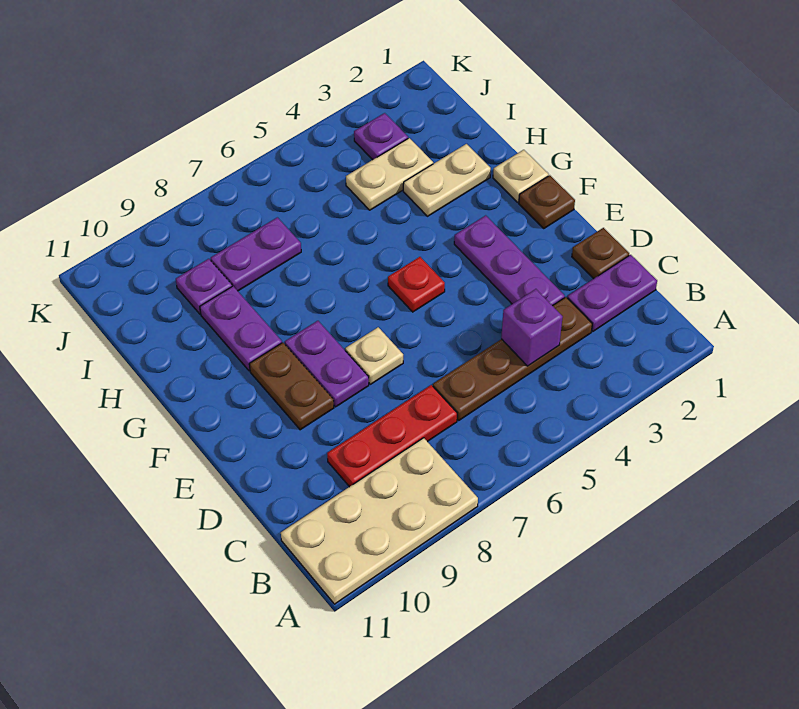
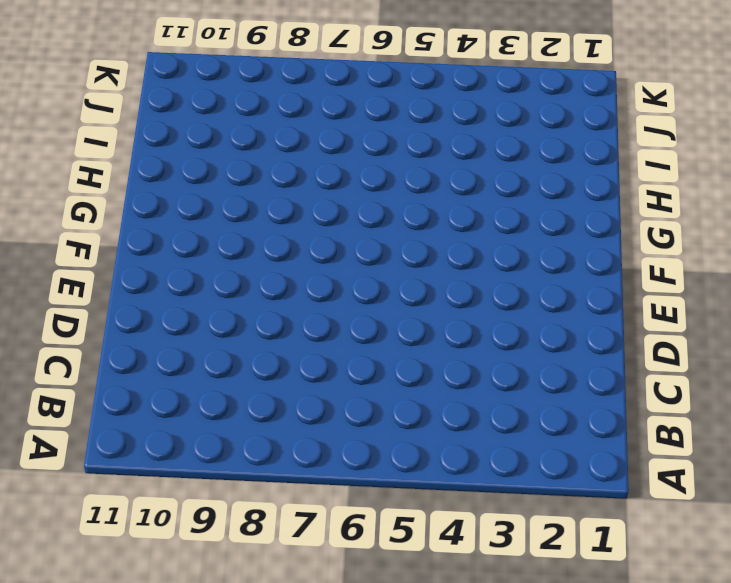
none -> tan 2x4 plate [281,438,478,604]
none -> purple 1x2 plate [567,255,657,331]
none -> brown 1x4 plate [433,297,592,420]

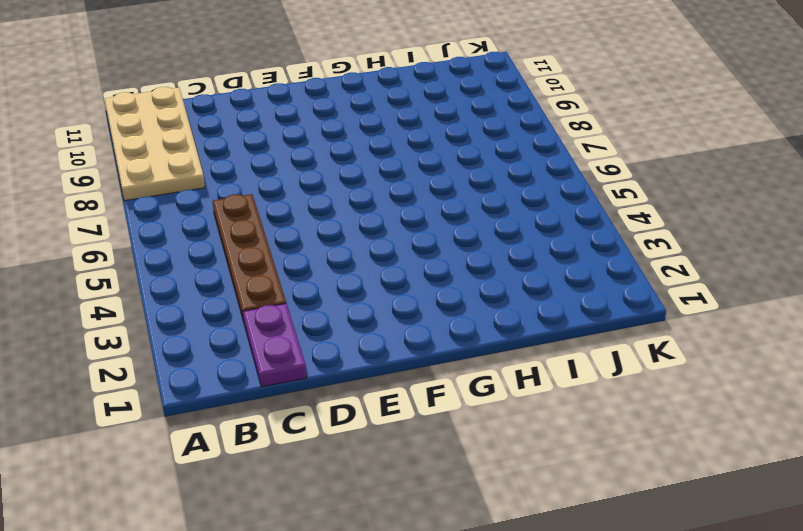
none -> red 1x3 plate [327,385,457,487]
none -> brown 1x1 plate [572,228,629,279]
none -> purple 1x3 plate [454,215,565,306]

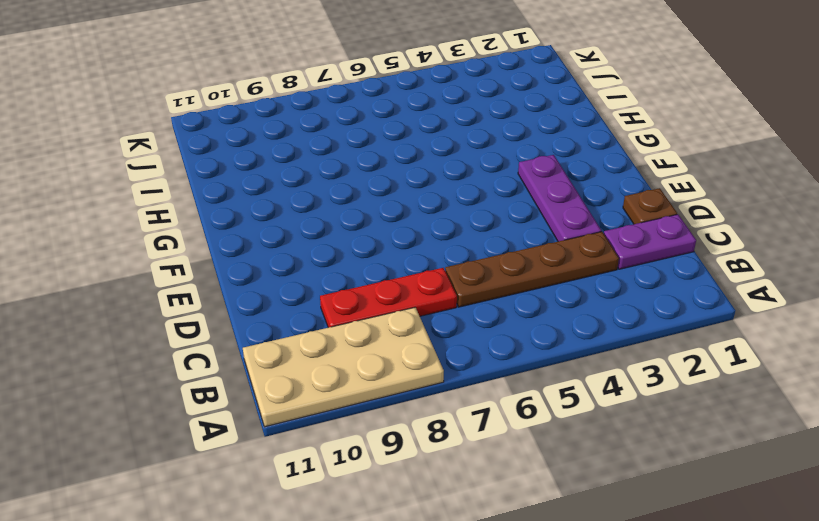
none -> tan 1x1 plate [345,327,403,384]
none -> purple 1x2 plate [285,321,369,407]
none -> brown 1x2 plate [249,343,334,430]

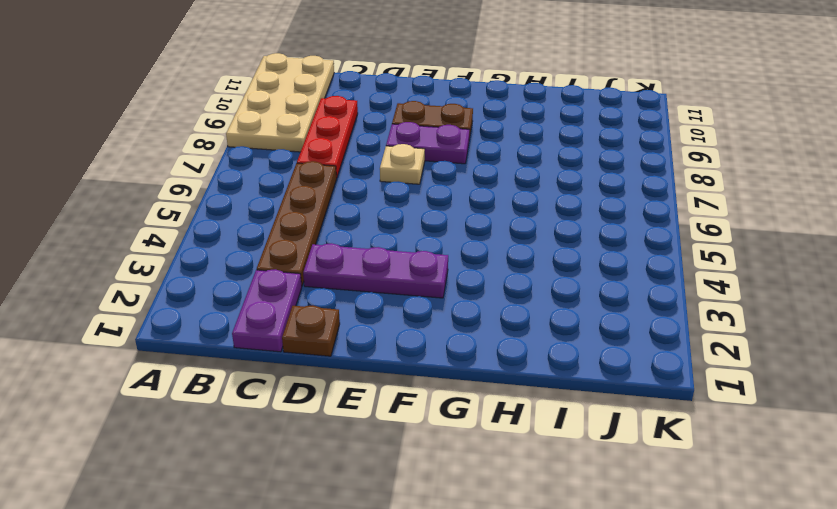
none -> brown 1x1 plate [519,175,575,229]
none -> red 1x1 plate [388,257,445,312]
none -> tan 1x1 plate [493,150,549,202]

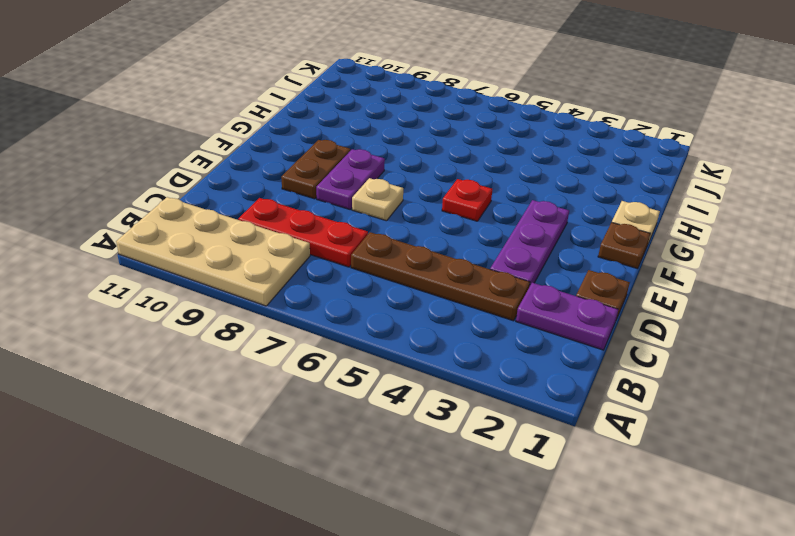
none -> purple 1x2 plate [200,286,282,371]
none -> tan 1x2 plate [403,144,491,216]
none -> tan 1x2 plate [346,138,433,210]

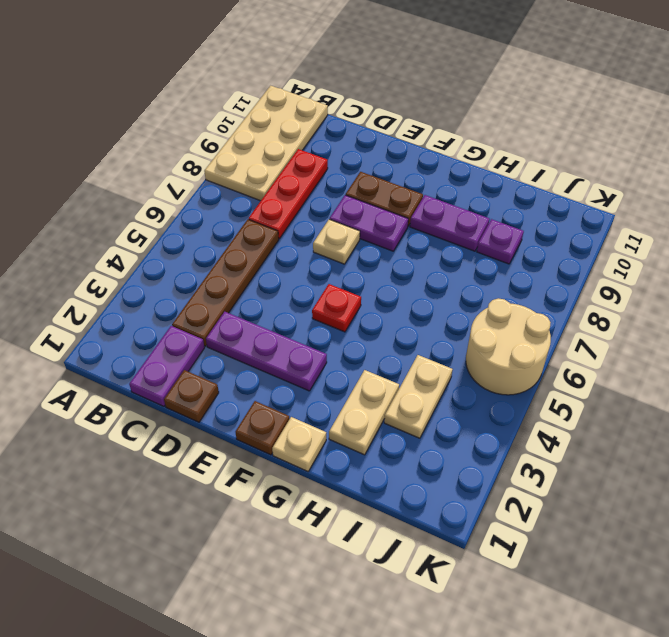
tan 2x2 round brick [466,298,551,395] -> none
none -> purple 1x2 plate [211,217,301,291]
none -> purple 1x1 plate [354,113,408,160]
none -> purple 1x1 brick [501,289,563,366]

